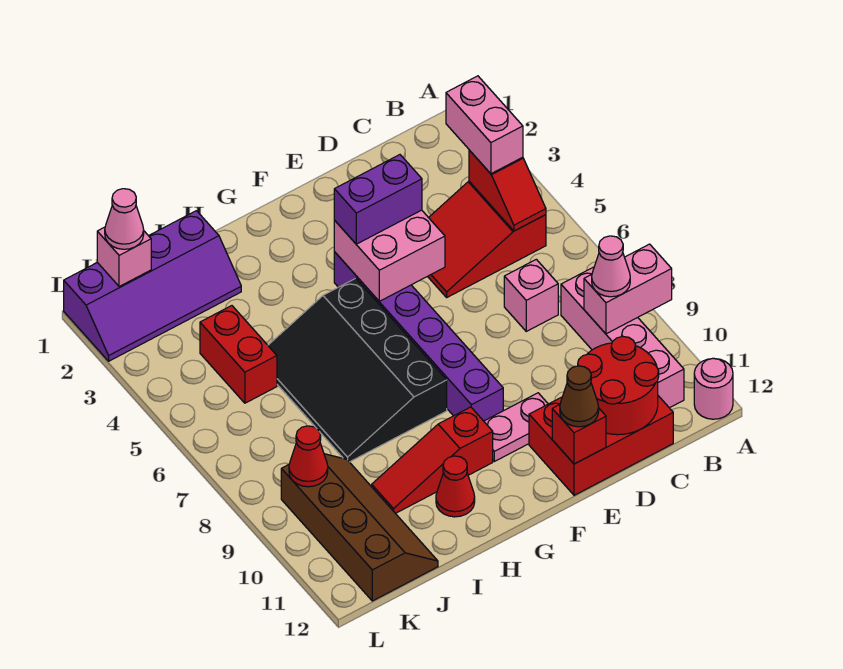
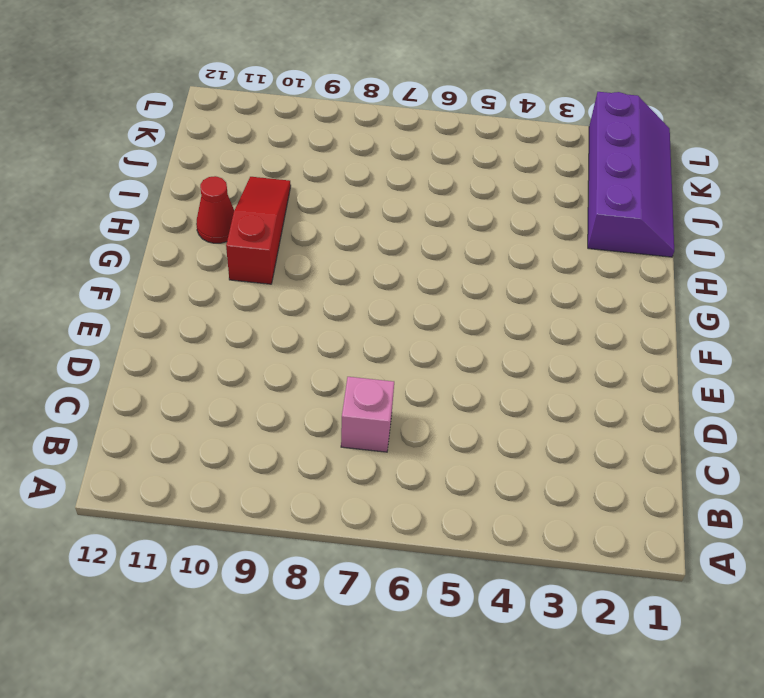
purple 2x4 slope [588,92,674,257] -> purple 2x4 slope turned to [64,211,241,361]
none -> pink 1x1 round brick [694,358,733,419]
none -> red 2x3 slope [428,181,546,297]
none -> pink 1x4 brick [561,268,684,408]

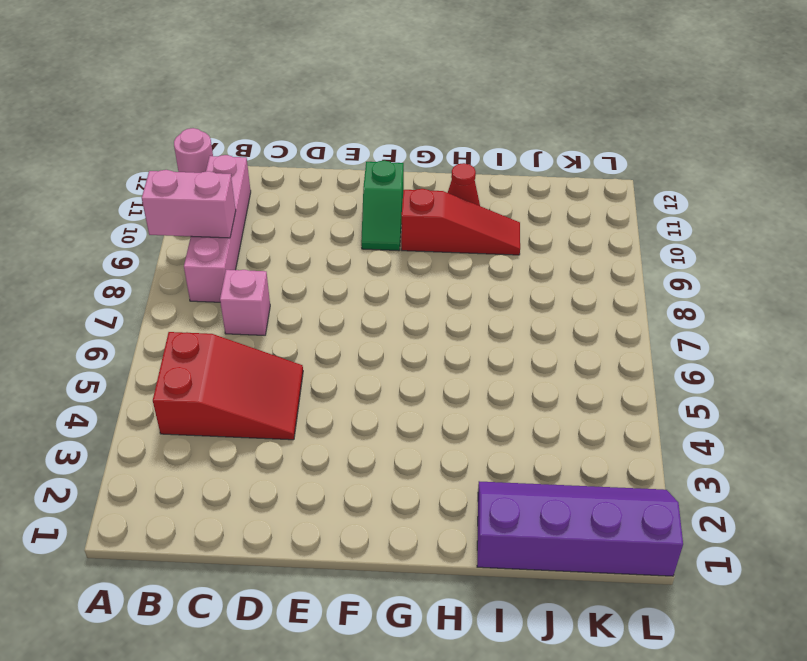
green 1x2 slope [361,160,404,251] -> pink 1x2 plate [484,393,548,461]
none -> red 2x3 brick [529,396,673,495]
none -> purple 1x6 brick [334,252,503,421]
none -> black 3x4 slope [268,278,447,462]

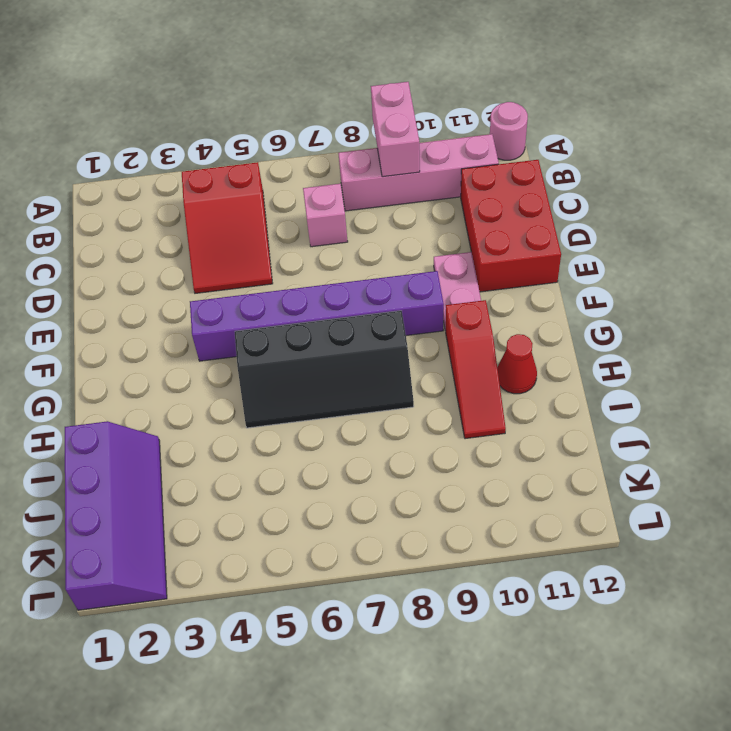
black 2x4 slope [235,311,414,428] -> black 3x4 slope [268,278,447,462]
none -> red 1x2 brick [200,306,277,403]
none -> brown 2x4 slope [281,454,438,601]
none -> red 1x2 slope [469,150,546,231]

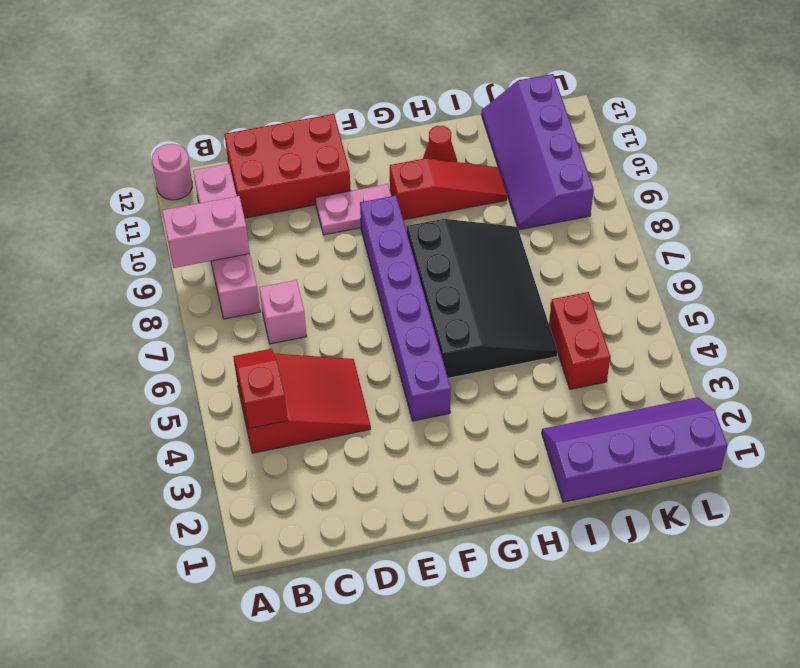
purple 2x4 slope [481,74,594,230] -> brown 2x4 slope [281,454,438,601]
none -> red 2x2 round brick [578,336,659,435]
none -> pink 2x2 brick [334,210,445,301]
none -> red 1x1 brick [552,405,606,464]

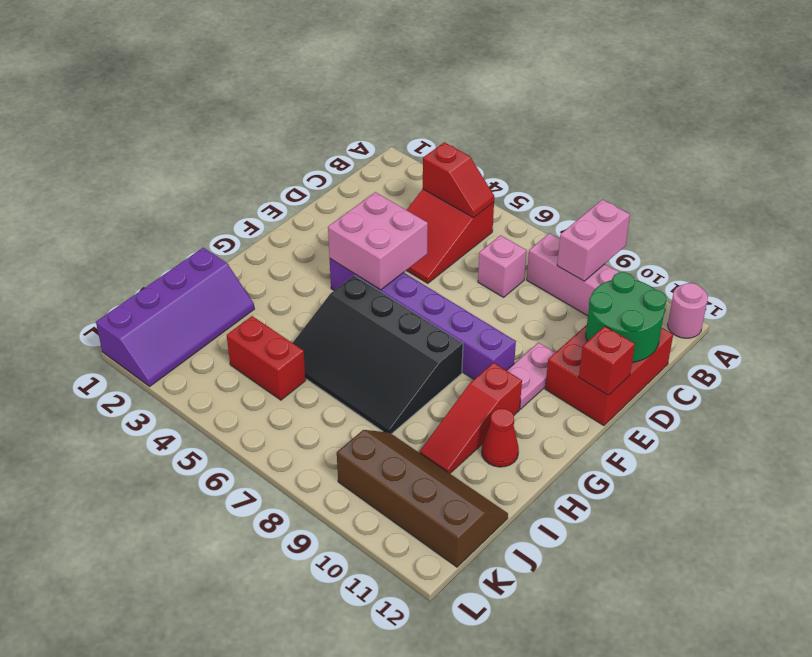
green 2x2 round brick [586,272,666,362] -> red 2x2 round brick [578,336,659,435]
none -> pink 1x1 brick [97,227,151,287]
none -> red 1x1 cone [289,426,328,487]
none -> pink 1x2 brick [446,76,523,174]

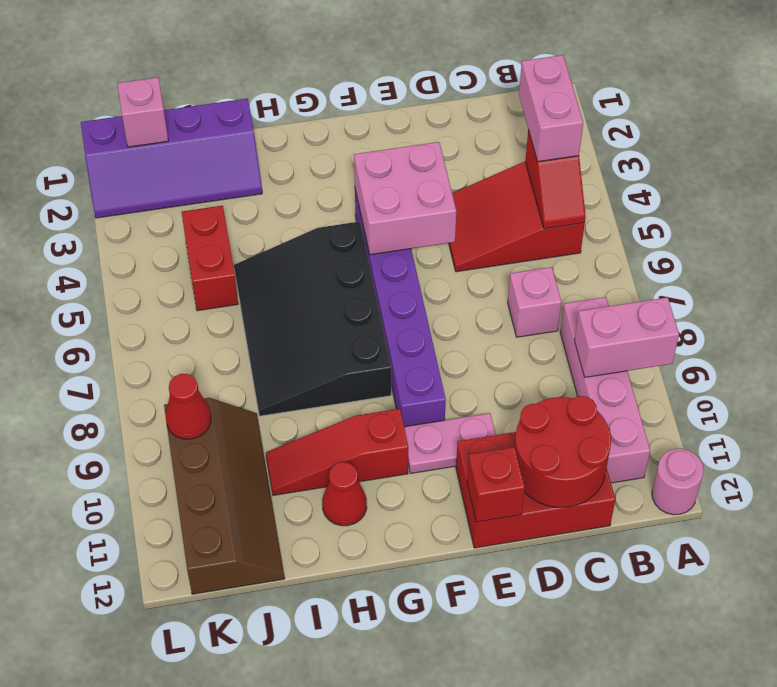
none -> pink 1x1 cone [592,236,630,297]
none -> purple 1x2 brick [334,155,422,244]
none -> brown 1x1 cone [560,366,599,427]

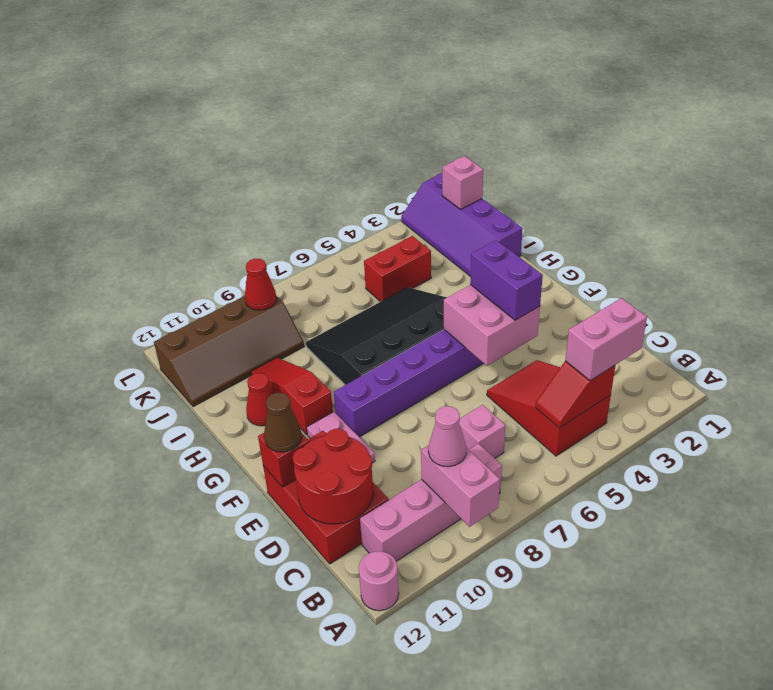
none -> pink 1x1 cone [105,189,144,249]

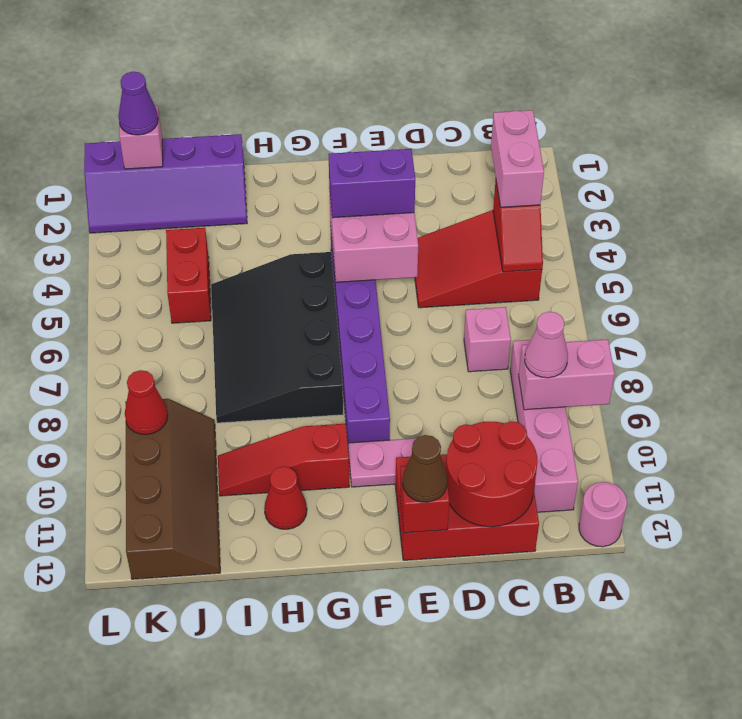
purple 1x1 cone [118,72,158,135] -> pink 1x1 cone [105,189,144,249]

